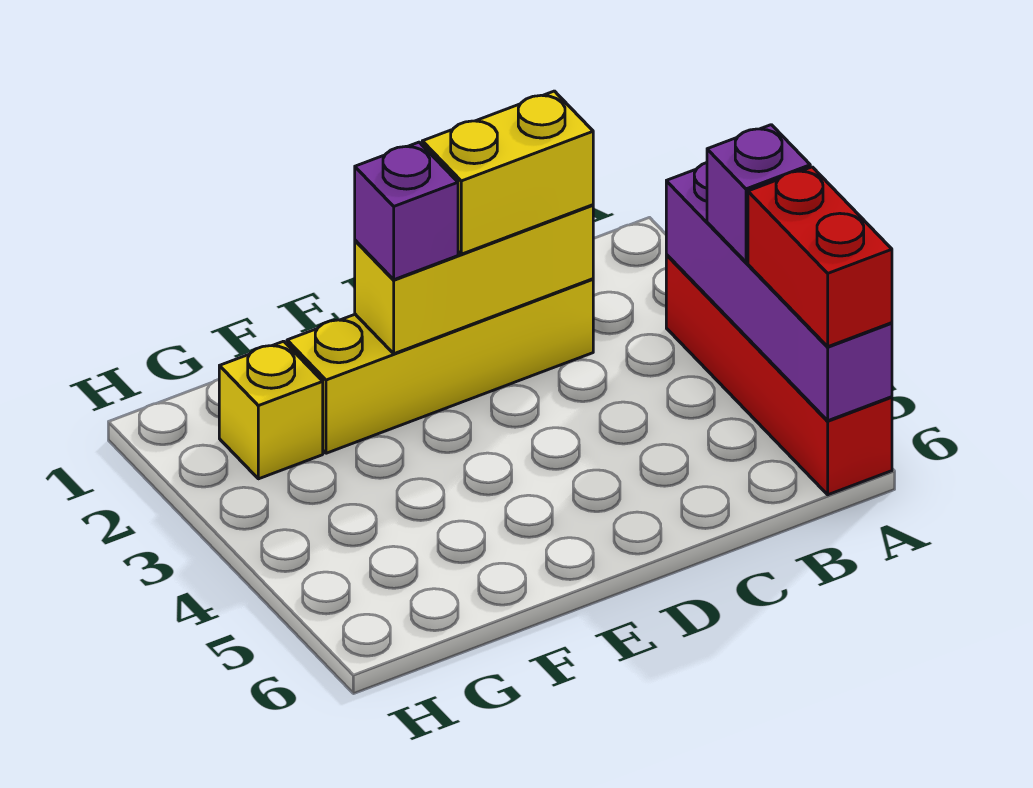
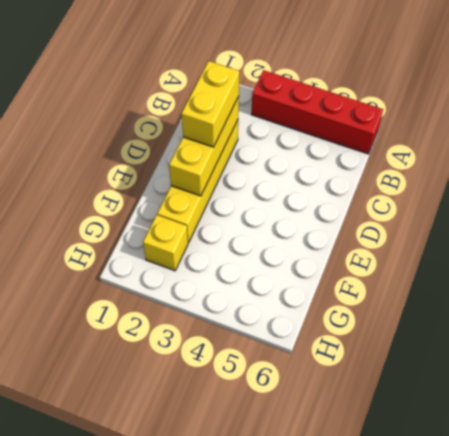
none -> purple 1x4 brick [666,163,892,421]
none -> purple 1x1 brick [707,125,810,262]

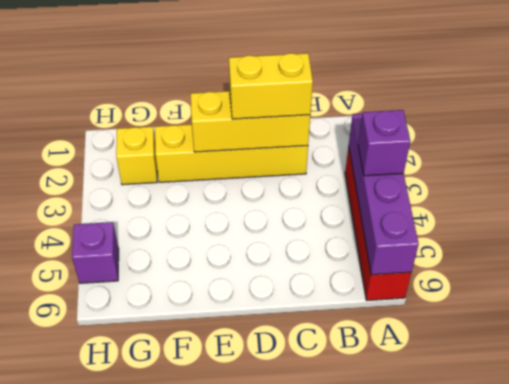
purple 1x1 brick [72,222,119,283] -> purple 1x1 brick moved to [355,142,458,280]
none -> red 1x2 brick [748,167,892,347]

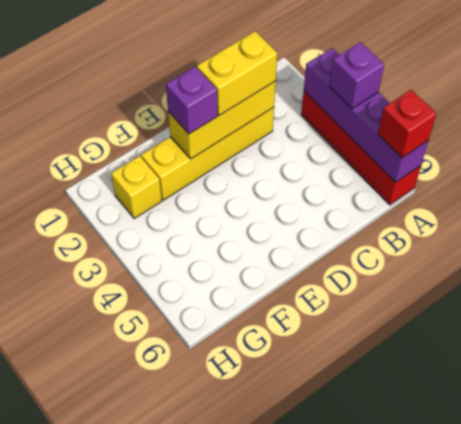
red 1x1 brick [378,90,436,158] -> red 1x2 brick [748,167,892,347]

